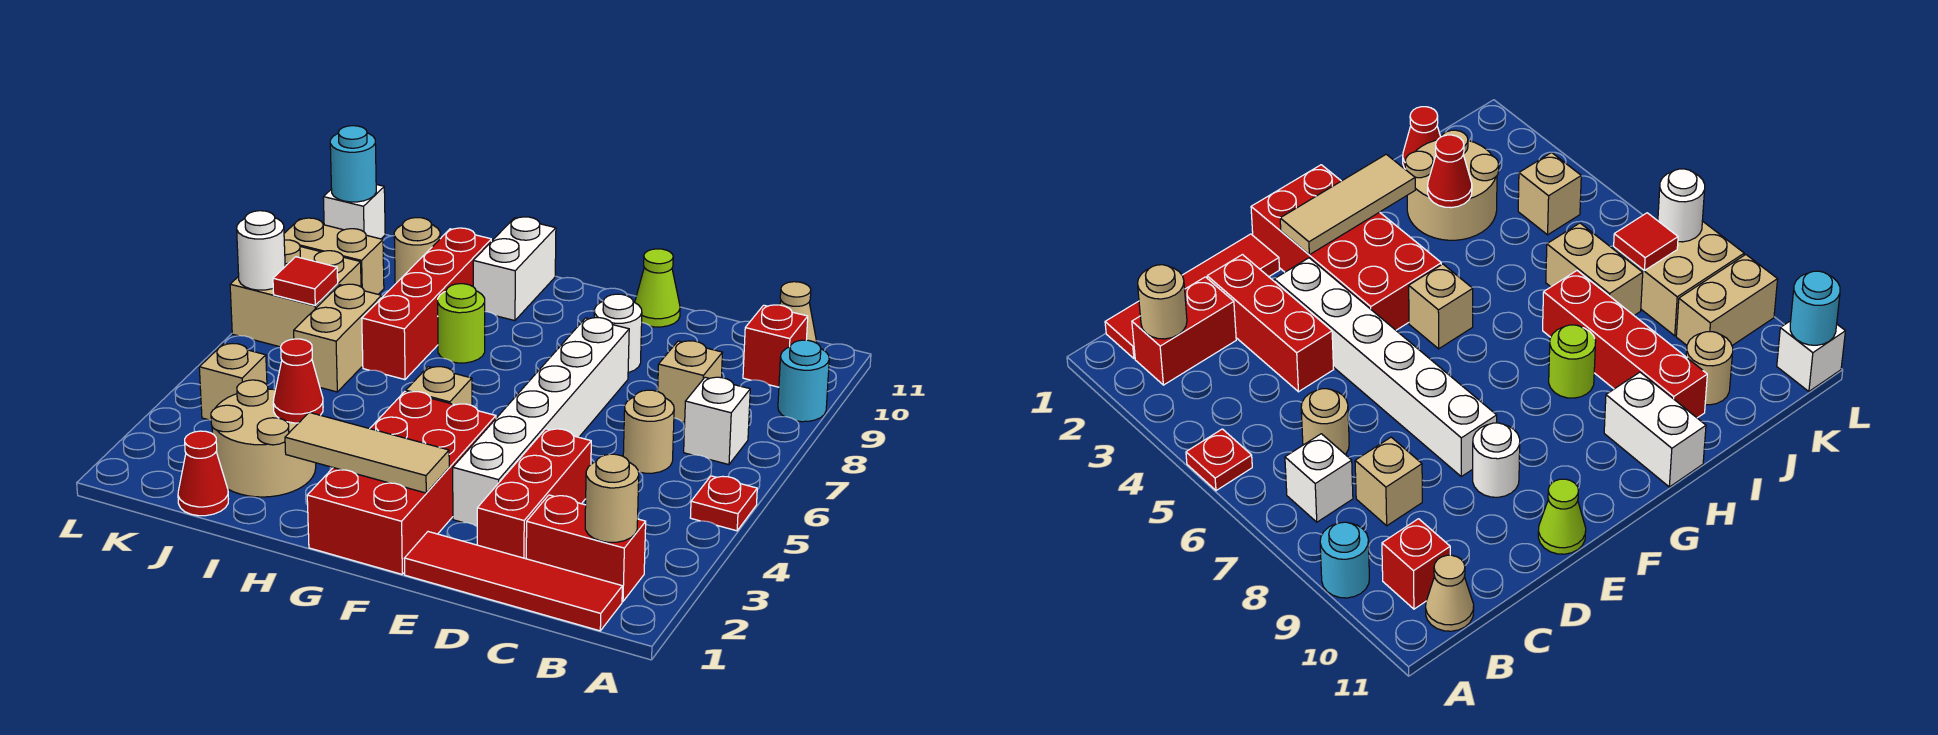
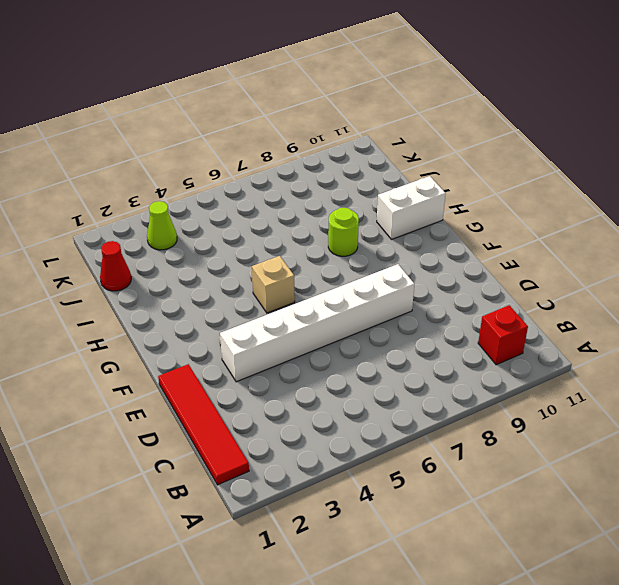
lime 1x1 cone [147,201,177,250] -> lime 1x1 cone moved to [635,249,680,327]
none -> red 1x1 plate [690,476,757,531]
none -> cyan 1x1 round brick [778,340,829,422]
none -> red 1x2 brick [526,495,646,602]
none -> white 1x1 brick [684,377,750,465]

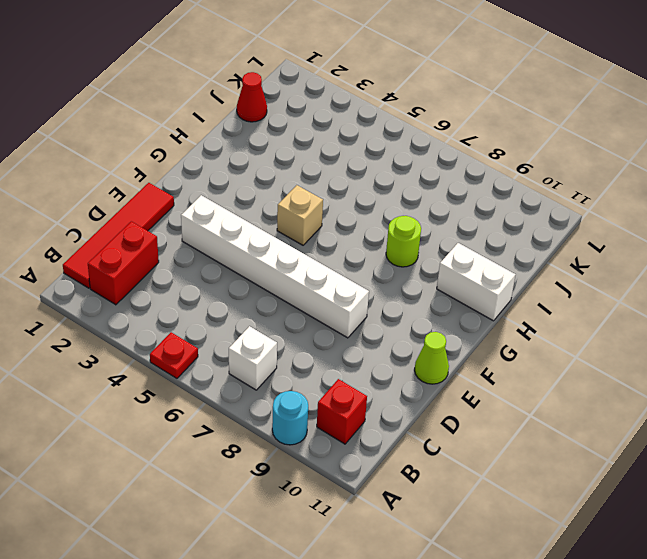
none -> tan 1x1 cone [780,282,817,343]
none -> tan 1x1 round brick [623,390,674,473]
none -> tan 1x1 brick [658,341,723,422]
none -> red 1x3 brick [477,429,591,559]

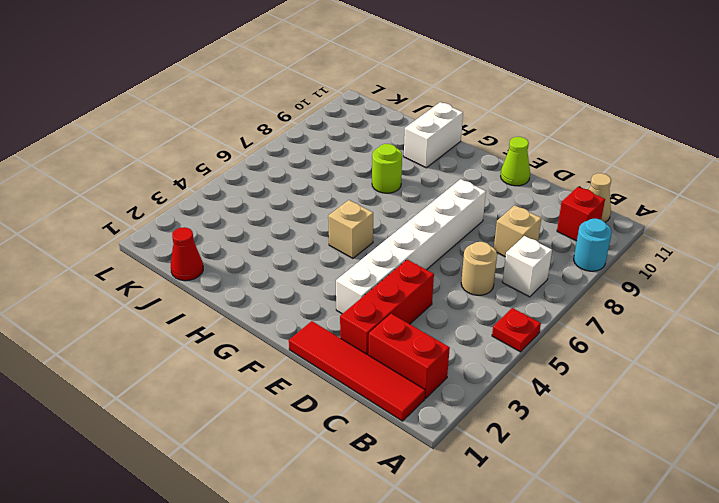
none -> white 1x1 round brick [594,294,642,373]
none -> red 2x4 brick [307,392,496,574]
none -> tan 2x2 round brick [211,380,316,497]
none -> red 1x4 brick [362,228,491,380]

